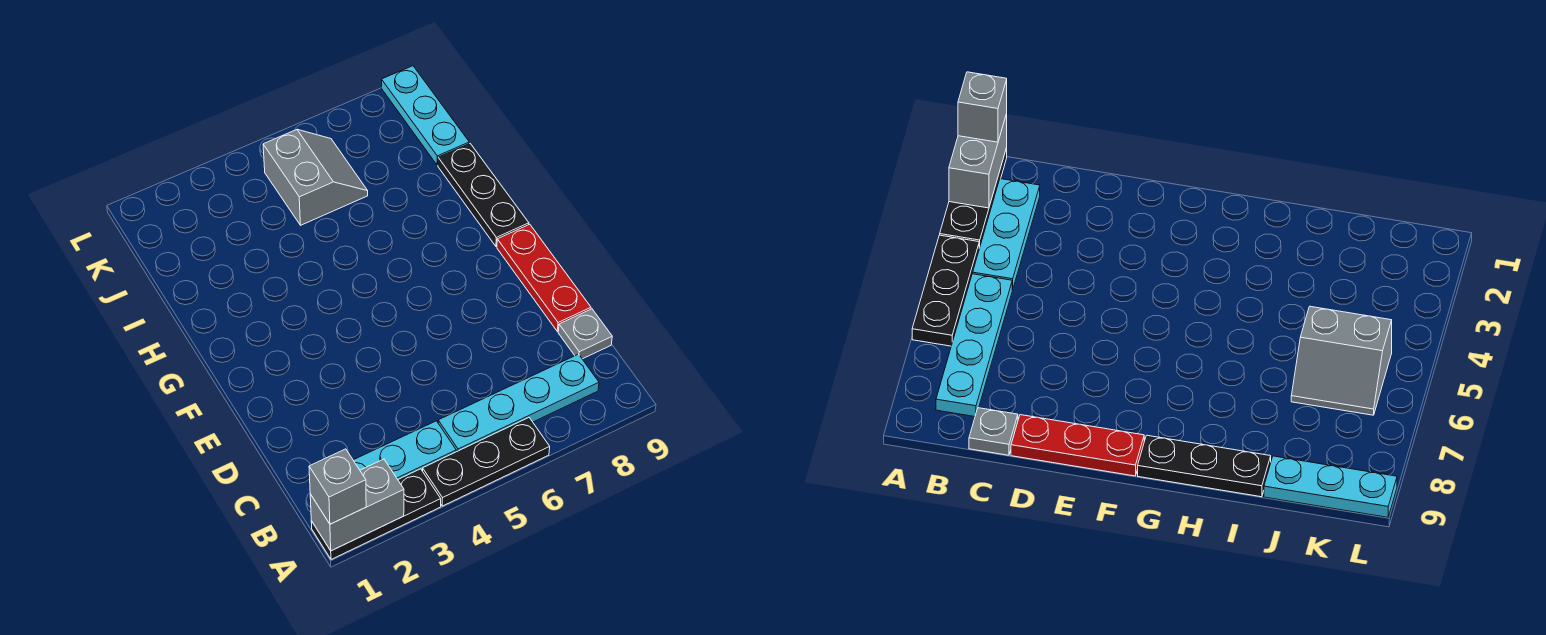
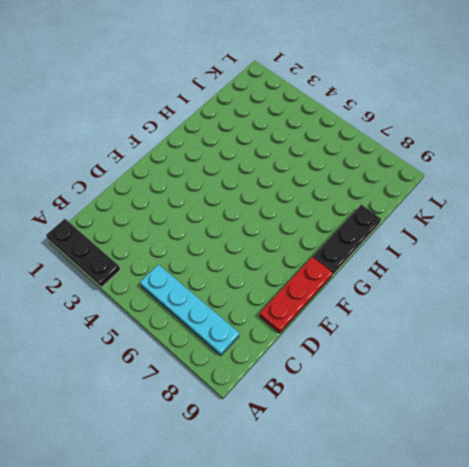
none -> black 1x3 plate [423,418,550,506]
none -> cyan 1x3 plate [353,421,456,479]

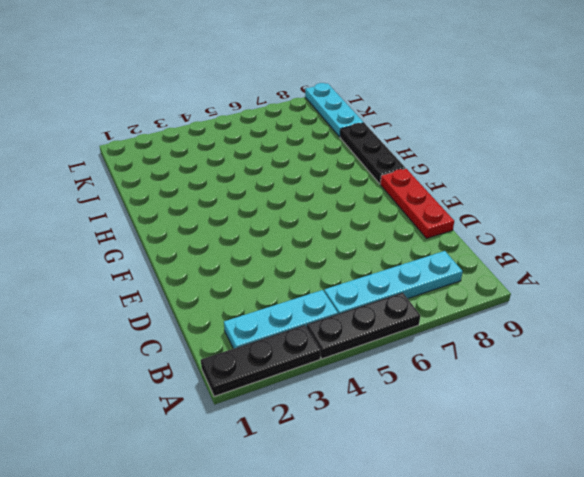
none -> grey 1x1 plate [558,309,612,359]
none -> grey 2x2 slope [263,129,368,225]

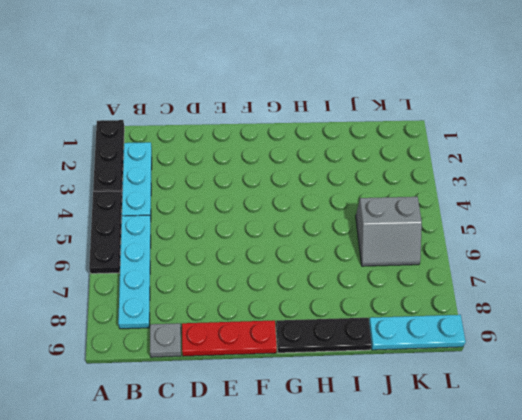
none -> grey 1x2 brick [310,459,404,551]
none -> grey 1x1 brick [309,449,366,524]

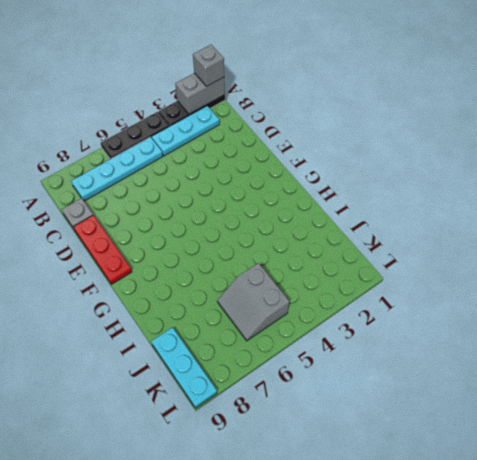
none -> black 1x3 plate [438,143,529,247]

